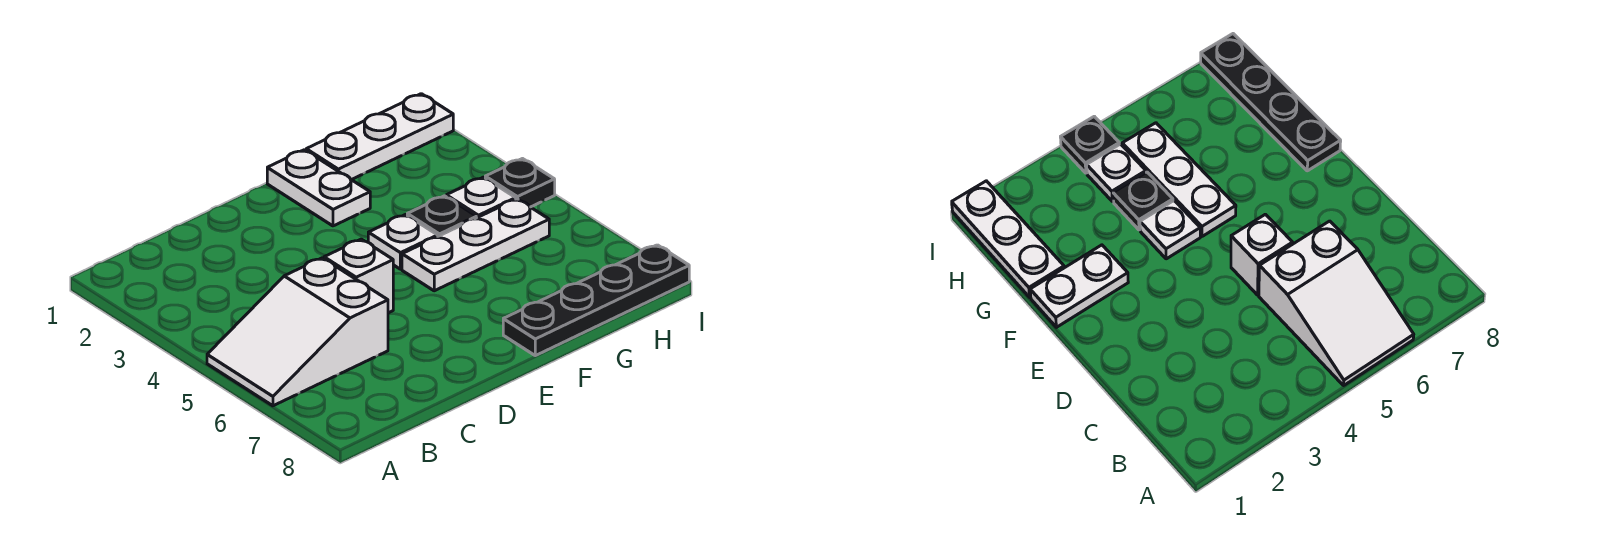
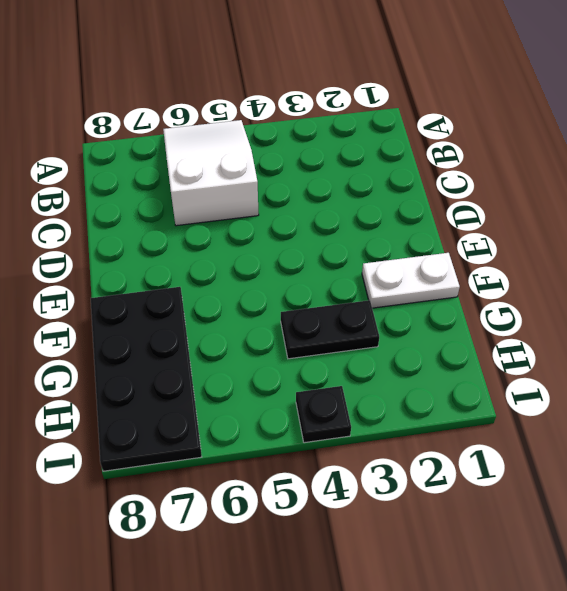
black 2x4 plate [91,287,202,471] -> black 1x4 plate [503,245,689,356]
black 1x2 plate [281,300,379,359] -> black 1x1 plate [407,196,477,236]
none -> white 1x1 brick [324,239,393,313]
none -> white 1x1 plate [368,215,438,269]

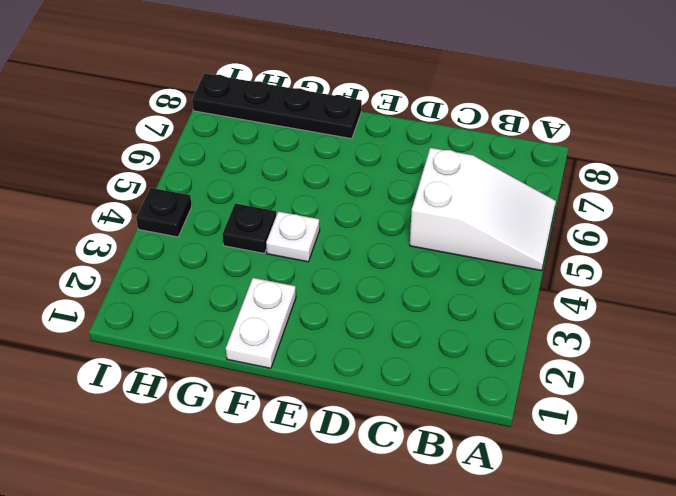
none -> white 1x1 brick [324,239,393,313]
none -> white 1x3 plate [402,199,549,291]

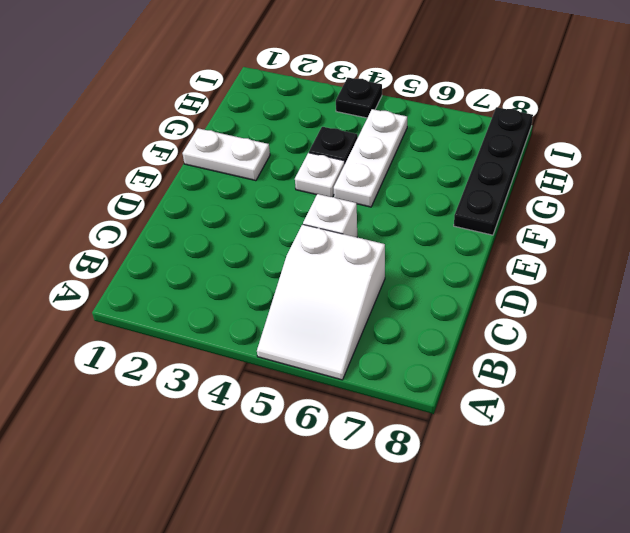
none -> white 1x3 plate [306,94,453,180]
none -> white 1x1 plate [446,177,516,218]

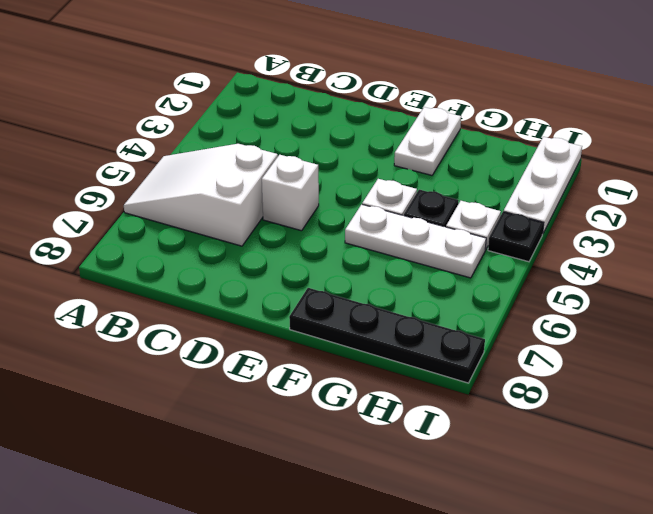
white 1x3 plate [504,137,582,233] -> white 1x3 plate turned to [306,94,453,180]

